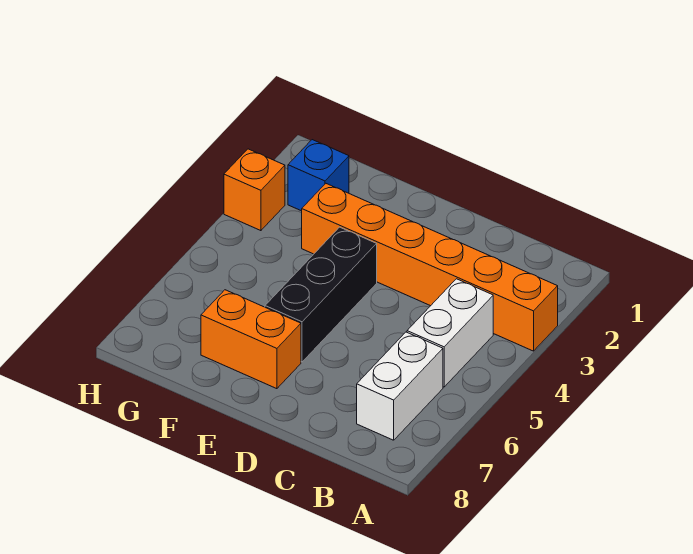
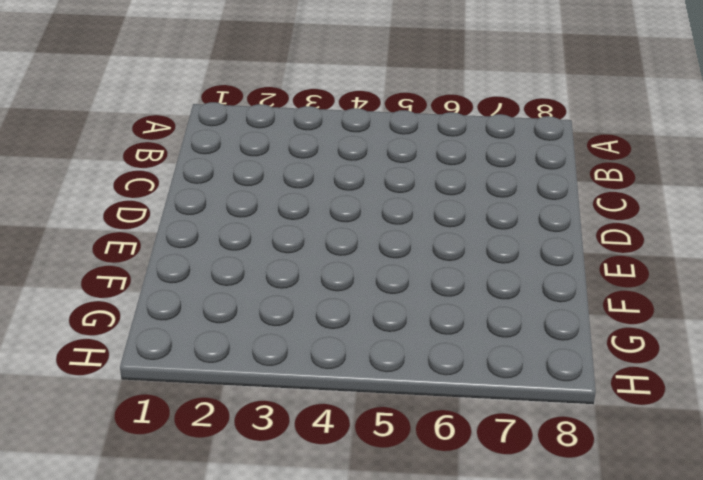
none -> orange 1x6 brick [302,184,558,351]
none -> white 1x2 brick [407,279,493,387]

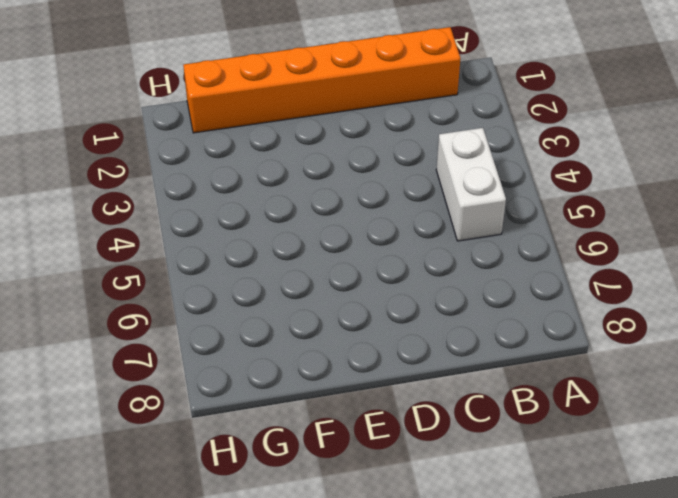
orange 1x6 brick [183,27,460,133] -> orange 1x6 brick moved to [302,184,558,351]
none -> white 1x2 brick [357,332,443,440]
none -> black 1x3 brick [265,227,377,362]

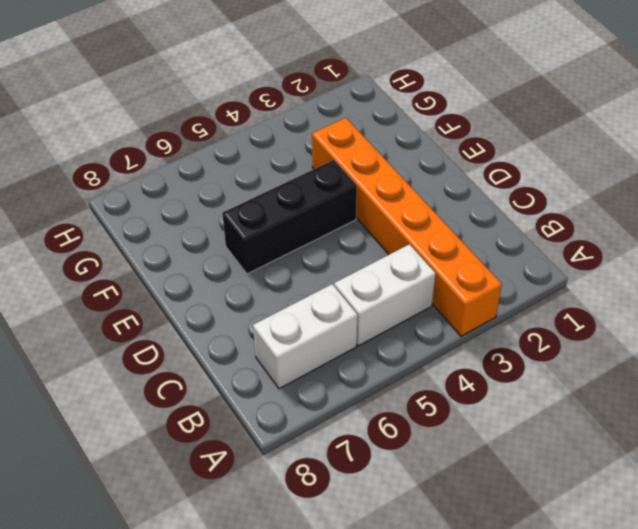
none -> orange 1x2 brick [201,290,301,389]
none -> blue 1x1 brick [288,140,349,211]

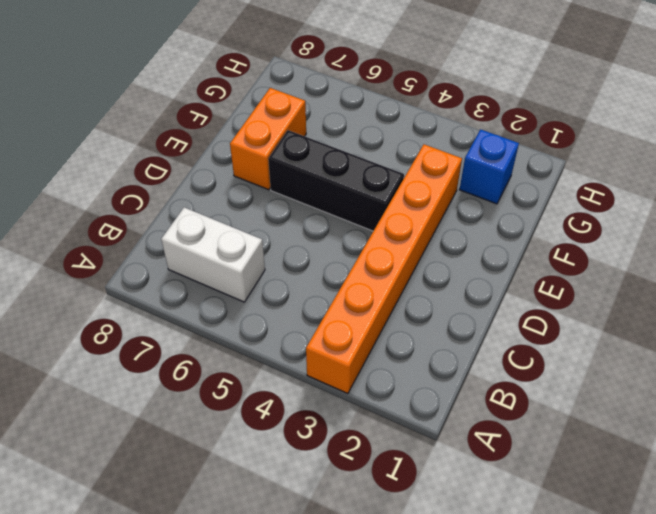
none -> white 1x2 brick [407,279,493,387]
none -> orange 1x1 brick [224,149,285,231]

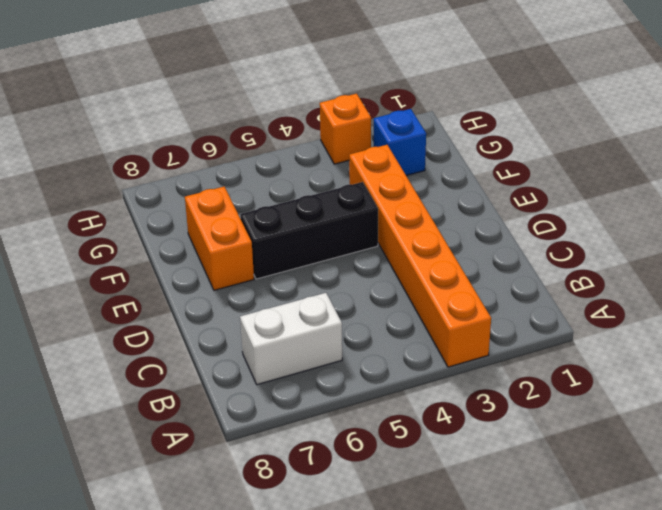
none -> white 1x2 brick [407,279,493,387]

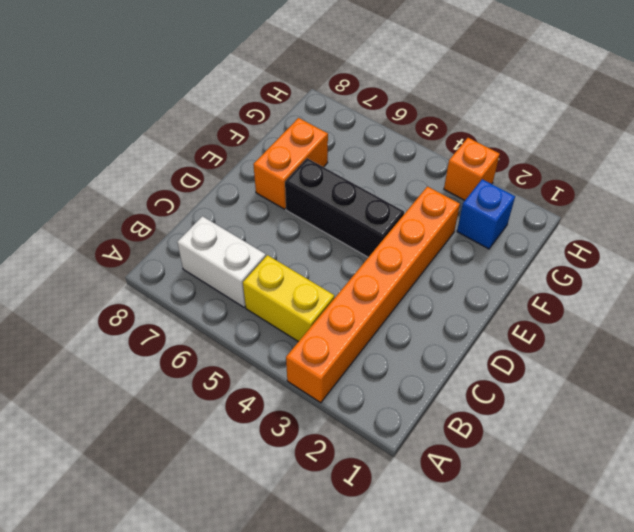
yellow 1x2 brick [243,255,334,342] -> white 1x2 brick [407,279,493,387]

